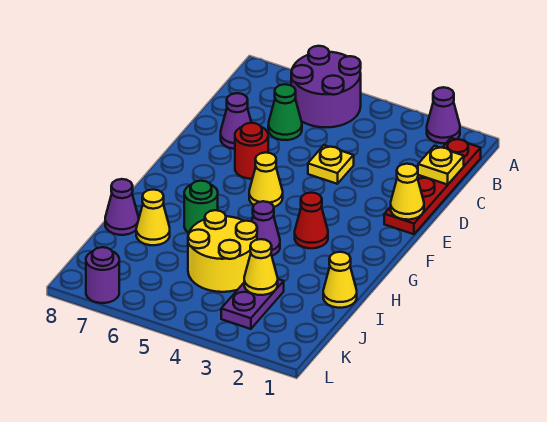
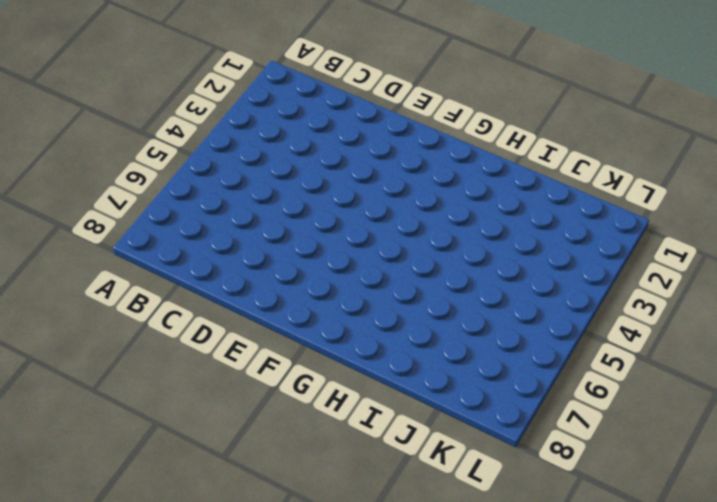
none -> purple 1x1 cone [427,87,460,143]
none -> purple 2x2 round brick [291,46,361,128]
none -> red 1x4 plate [384,138,481,234]

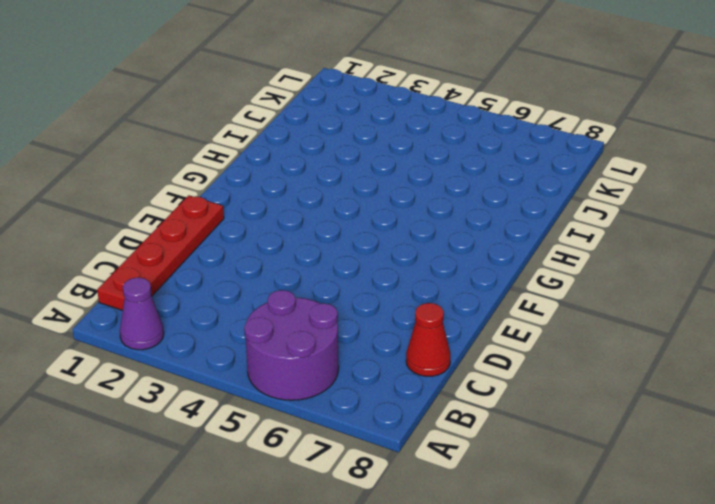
red 1x1 cone [406,303,450,376] -> red 1x1 cone moved to [295,193,328,248]
none -> green 1x1 cone [268,84,302,140]
none -> yellow 1x1 plate [308,145,354,184]
none -> purple 1x1 cone [221,93,251,149]

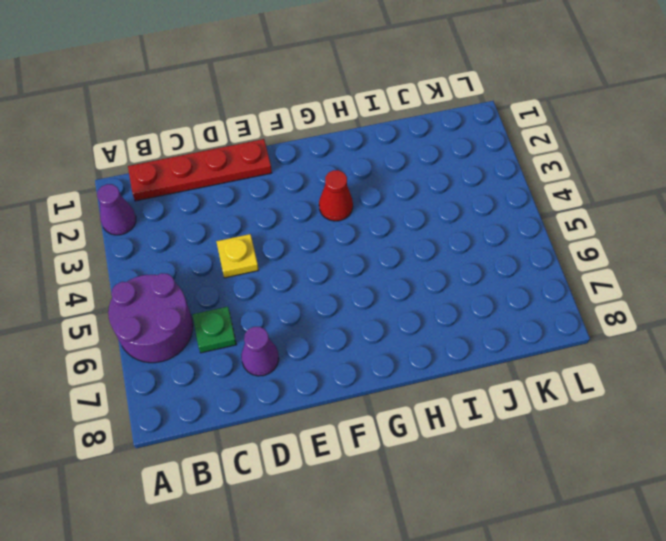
green 1x1 plate [193,307,236,353] -> green 1x1 cone [268,84,302,140]
none -> red 1x1 round brick [235,123,268,179]
none -> yellow 1x1 cone [249,153,283,207]
none -> purple 1x1 cone [252,201,280,256]

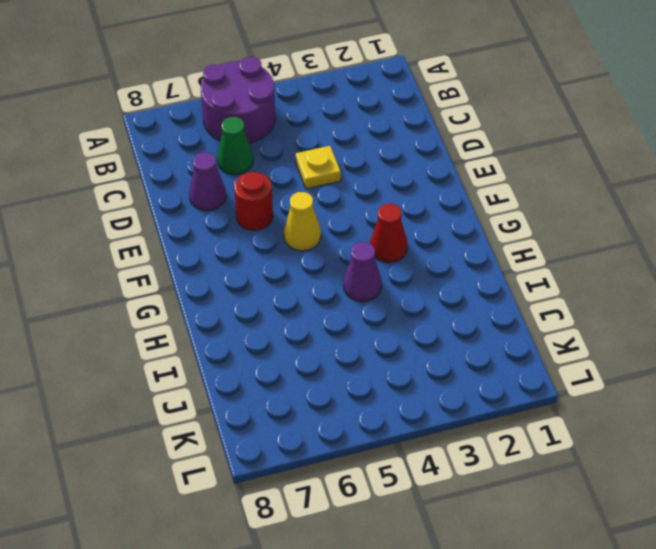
none -> purple 1x1 cone [427,87,460,143]
none -> red 1x4 plate [384,138,481,234]
none -> green 1x1 round brick [184,181,218,233]

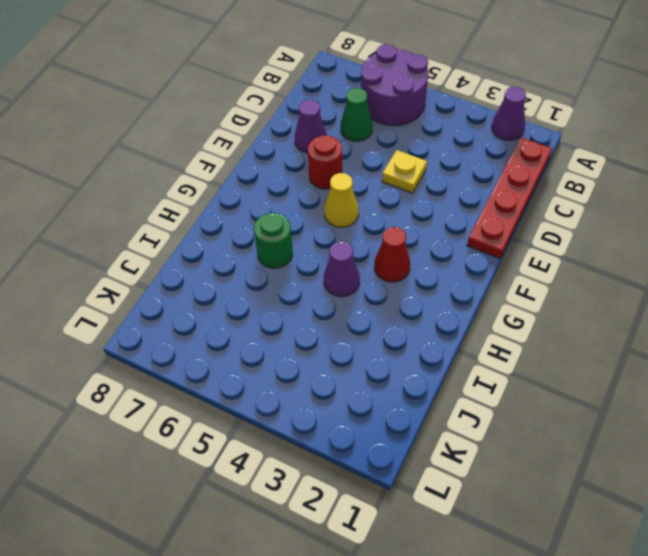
none -> yellow 1x1 cone [323,252,357,308]
none -> yellow 2x2 round brick [188,210,257,292]
none -> yellow 1x1 cone [136,190,170,245]

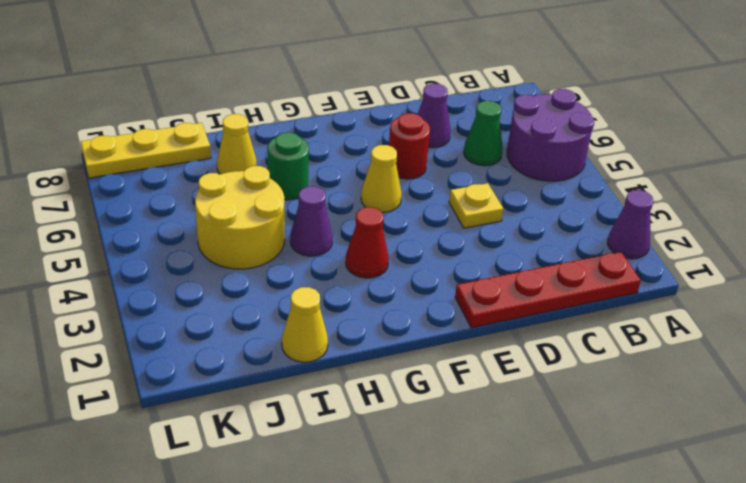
yellow 1x3 plate [81,123,211,178] -> none
none -> purple 1x1 cone [105,179,139,235]
none -> purple 1x2 plate [221,279,284,329]
none -> purple 1x1 round brick [86,247,119,303]

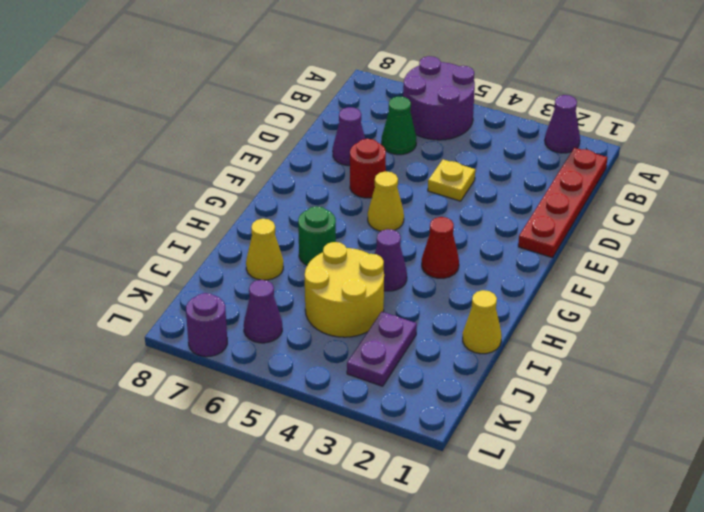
purple 1x1 cone [244,280,282,343] -> purple 1x1 cone moved to [105,179,139,235]
none -> yellow 1x1 plate [418,146,464,185]
none -> yellow 1x1 cone [391,164,424,220]
none -> yellow 1x1 cone [244,239,278,295]

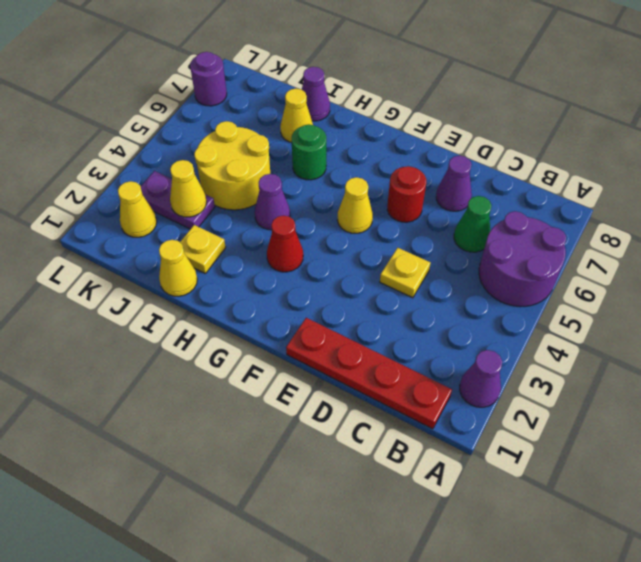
yellow 1x1 plate [180,225,226,273] -> yellow 1x1 plate moved to [418,146,464,185]
yellow 1x1 cone [118,181,157,237] -> yellow 1x1 cone moved to [391,164,424,220]

